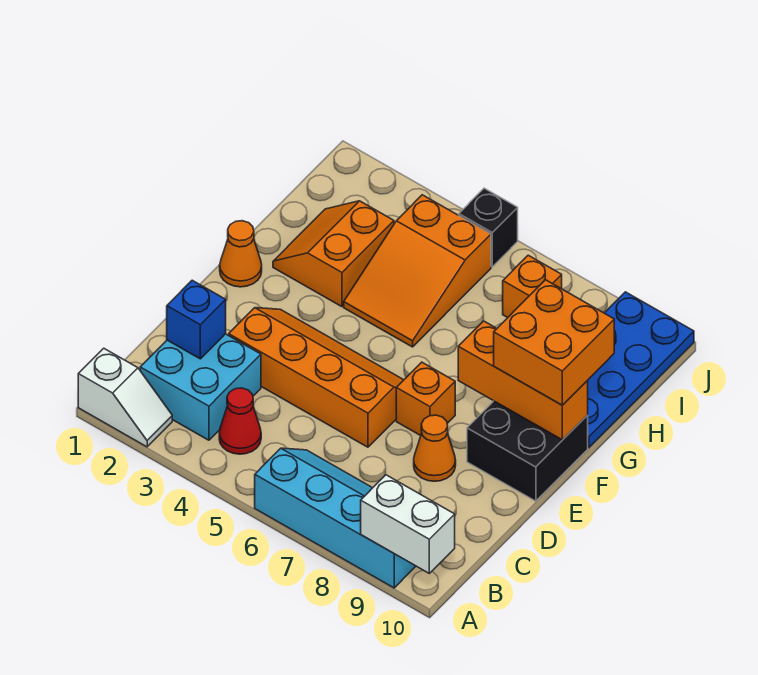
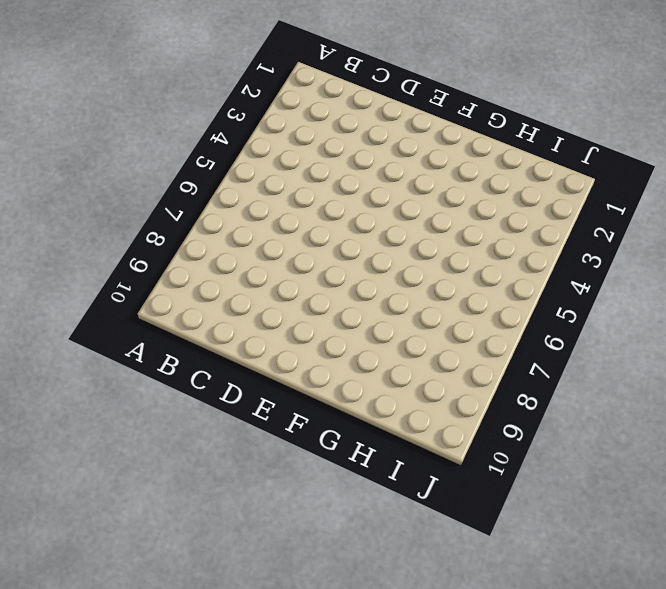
none -> white 1x2 slope [78,348,172,447]
none -> cyan 2x4 slope [255,448,416,588]
none -> cyan 2x2 brick [140,334,261,440]

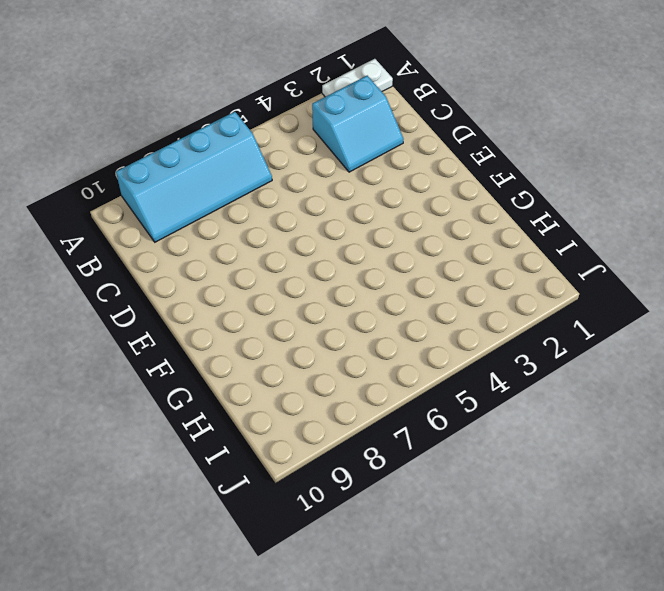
white 1x2 plate [322,59,393,97] -> white 1x2 slope [78,348,172,447]
cyan 2x2 slope [312,76,403,172] -> cyan 2x2 brick [140,334,261,440]
none -> red 1x1 cone [219,388,261,454]
none -> orange 2x4 slope [229,308,403,447]
none -> orange 1x1 cone [414,415,456,481]

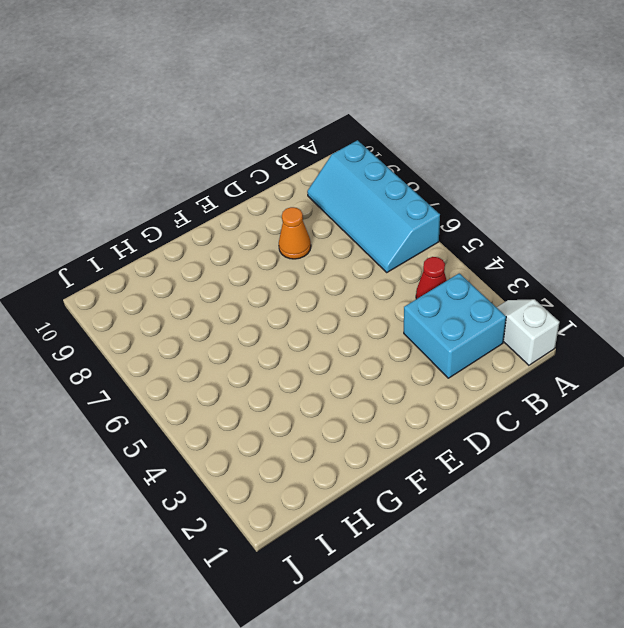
none -> orange 2x4 slope [229,308,403,447]
none -> orange 1x1 brick [396,362,455,436]
none -> black 2x2 brick [467,401,588,501]

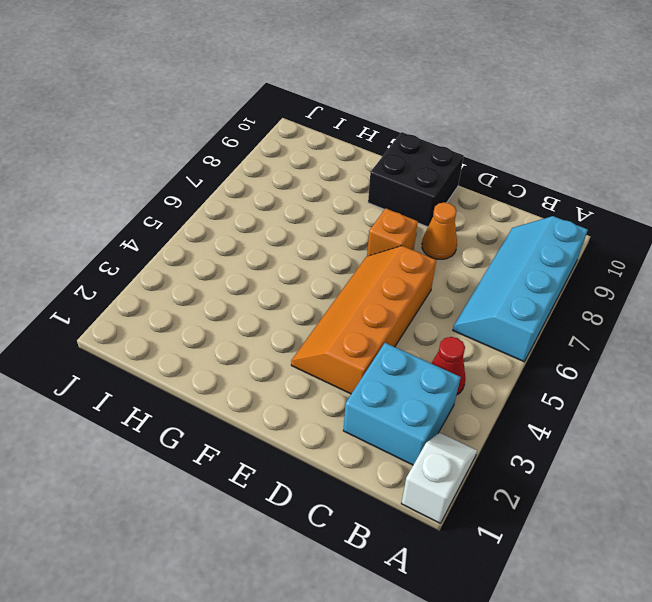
none -> orange 1x1 cone [220,221,262,287]
none -> orange 2x2 slope [273,201,394,307]
none -> orange 2x3 slope [344,195,491,347]

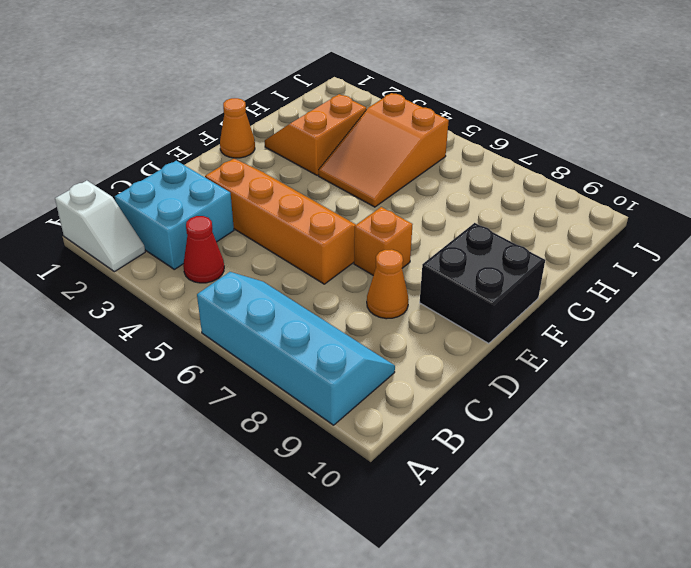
none -> blue 2x4 plate [587,292,694,448]
none -> orange 1x1 brick [503,255,562,318]
none -> black 1x1 brick [459,188,518,267]

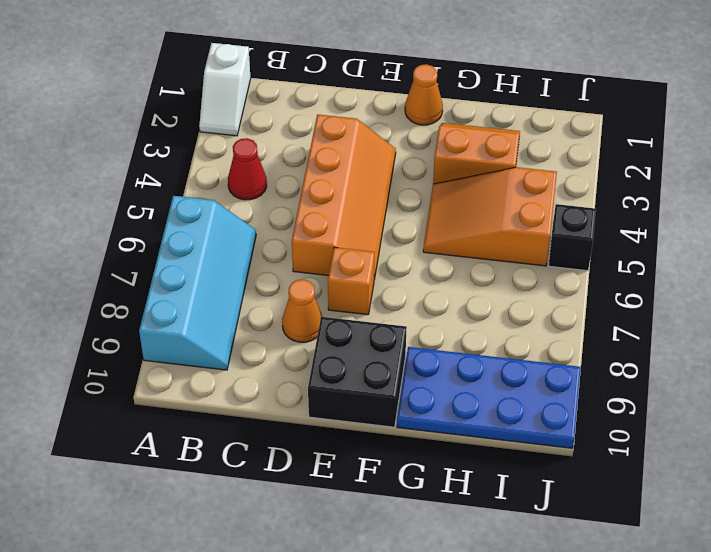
none -> cyan 2x2 brick [140,334,261,440]
none -> orange 1x1 brick [503,255,562,318]
none -> white 1x2 brick [361,475,455,573]

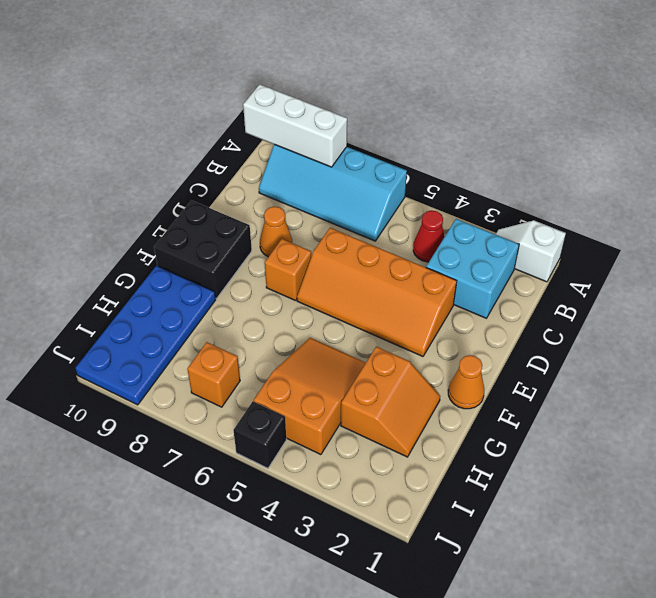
white 1x3 brick [243,84,347,167] -> white 1x2 brick [361,475,455,573]
none -> blue 1x1 brick [167,280,226,359]
none -> orange 1x3 brick [458,321,588,440]
none -> orange 2x2 brick [494,280,614,405]

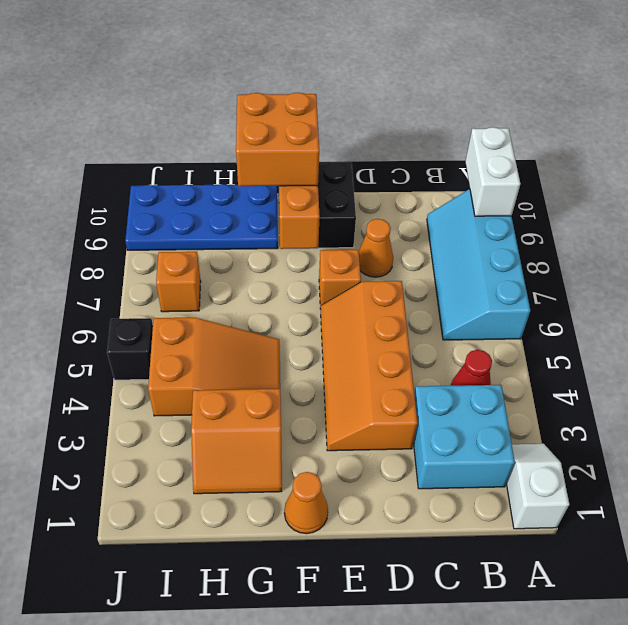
none -> blue 1x1 brick [167,280,226,359]

